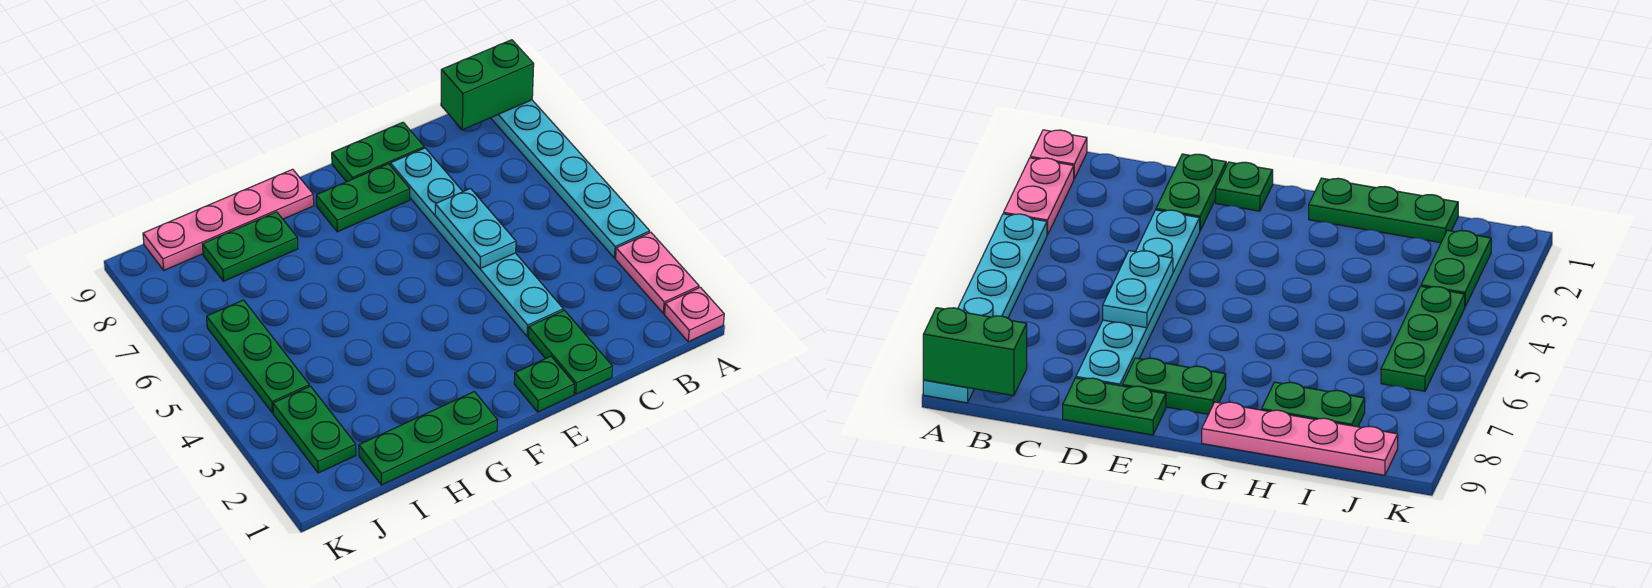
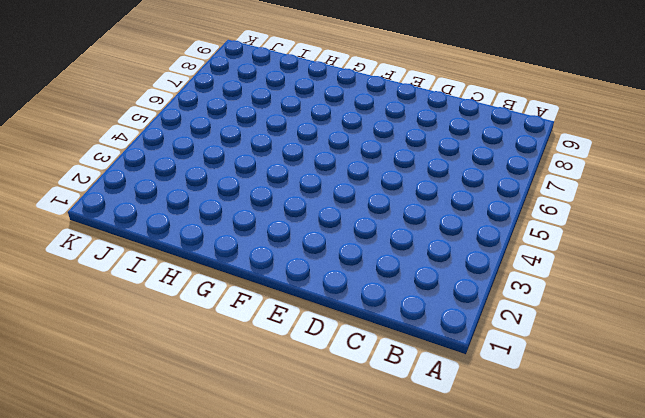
none -> pink 1x1 plate [664,287,724,342]
none -> pink 1x2 plate [616,232,699,313]
none -> cyan 1x6 plate [491,100,650,258]

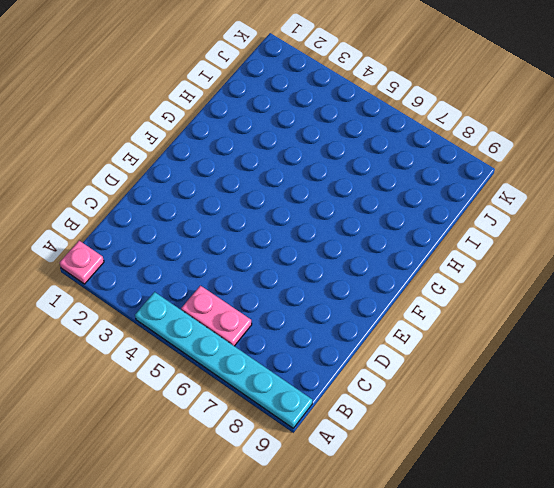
pink 1x2 plate [181,286,252,346] -> pink 1x2 plate moved to [616,232,699,313]
none -> green 1x2 plate [528,310,612,394]
none -> cyan 1x6 plate [390,148,563,337]
none -> green 1x2 plate [332,122,424,182]

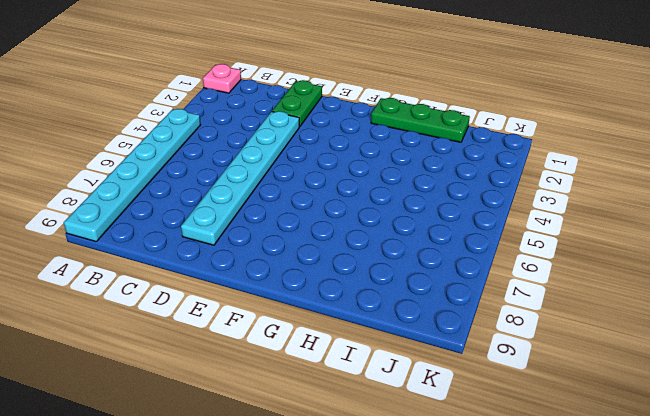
none -> pink 1x2 plate [616,232,699,313]
none -> green 1x2 plate [332,122,424,182]
none -> green 1x1 plate [514,356,574,412]

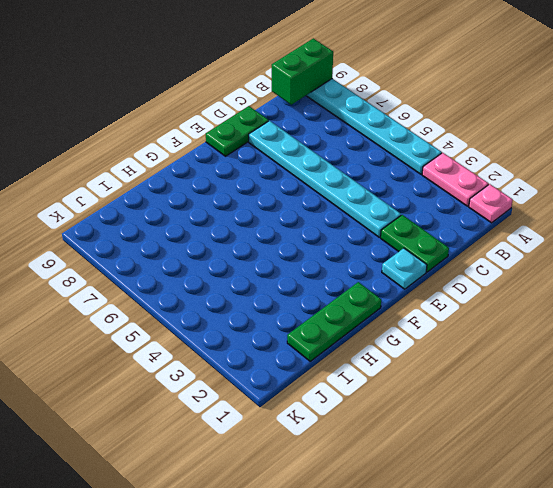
cyan 1x1 plate [382,248,427,289] -> green 1x1 plate [514,356,574,412]
none -> green 1x2 plate [316,164,410,232]
none -> pink 1x4 plate [143,169,314,270]
none -> green 1x2 plate [202,212,298,281]

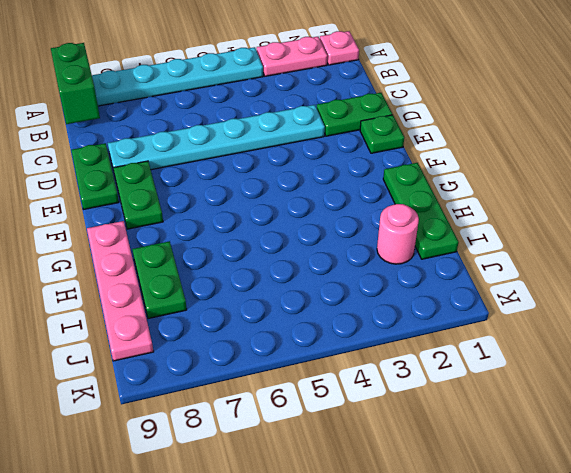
pink 1x1 round brick [377,204,419,264] -> none
none -> green 1x2 plate [273,386,356,473]
none -> green 1x3 plate [207,300,310,413]
none -> cyan 1x2 plate [435,189,516,269]

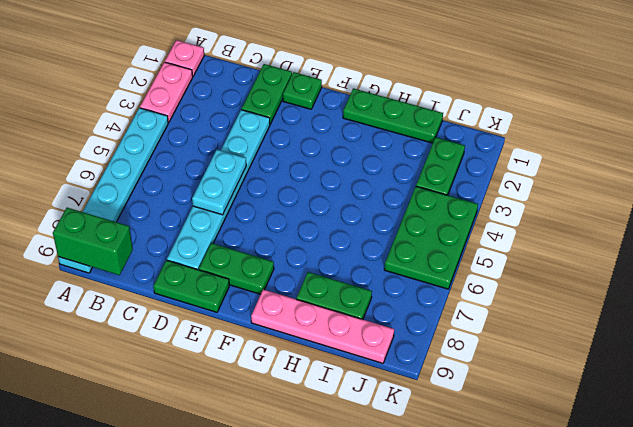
green 2x3 plate [384,186,478,289] -> green 1x3 plate [207,300,310,413]

